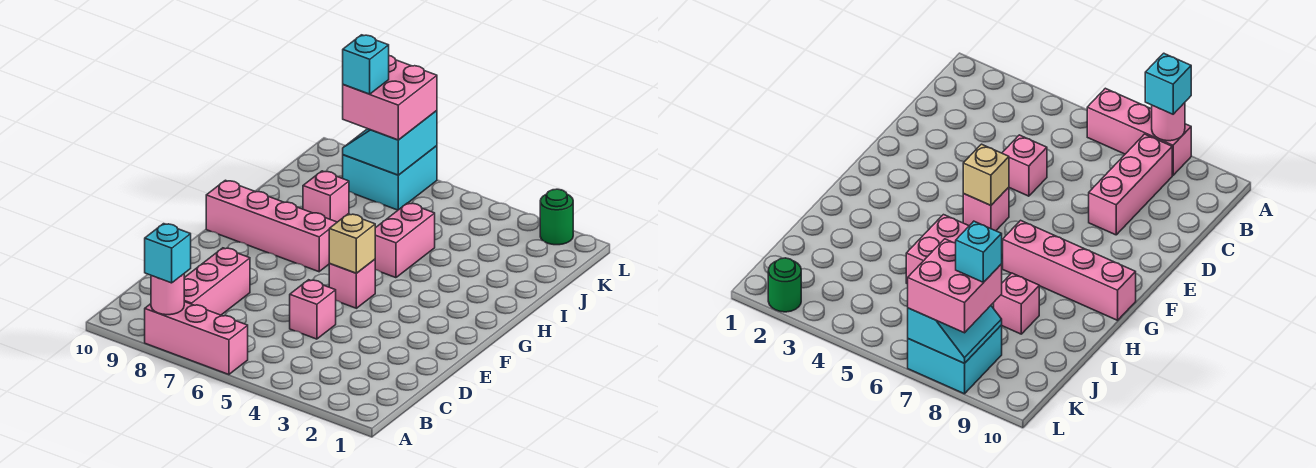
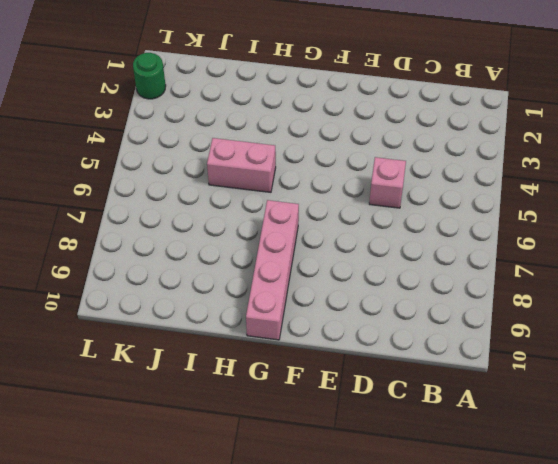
none -> pink 1x3 brick [145,302,248,375]
none -> pink 1x3 brick [184,248,250,315]
none -> pink 1x1 brick [329,259,375,308]

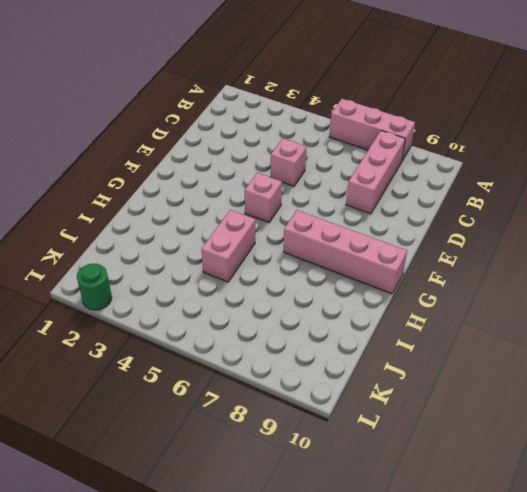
none -> pink 1x1 brick [303,171,349,222]
none -> cyan 2x2 brick [343,146,437,210]
none -> pink 1x1 round brick [151,274,184,315]

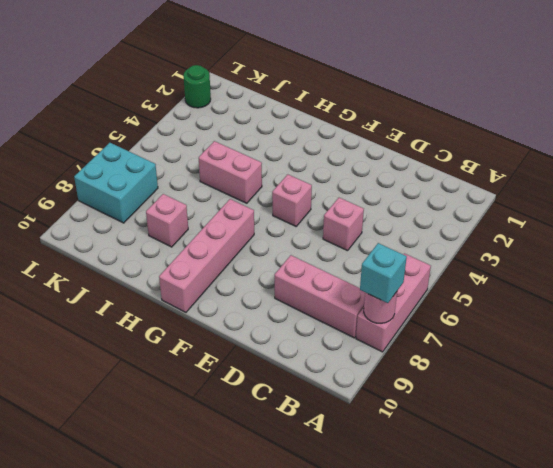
none -> tan 1x1 brick [329,214,375,273]
none -> cyan 2x2 slope [343,111,437,175]
none -> pink 2x2 brick [343,56,437,140]

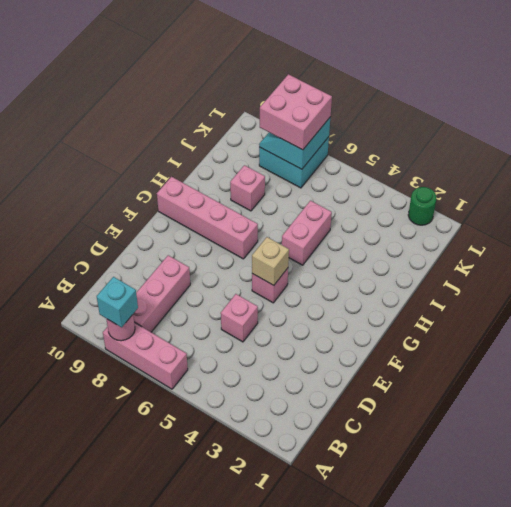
none -> cyan 1x1 brick [343,35,389,94]

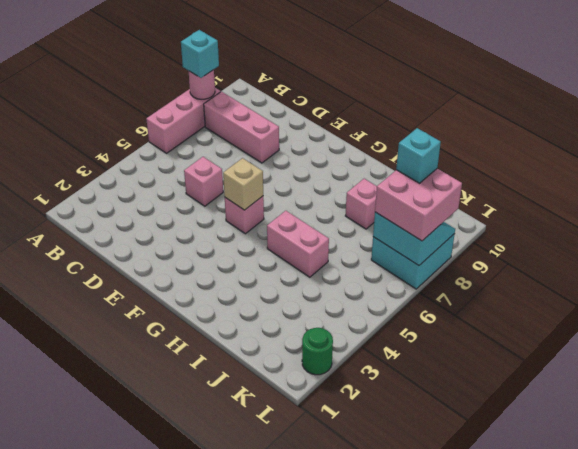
none -> pink 1x4 brick [206,180,337,272]

